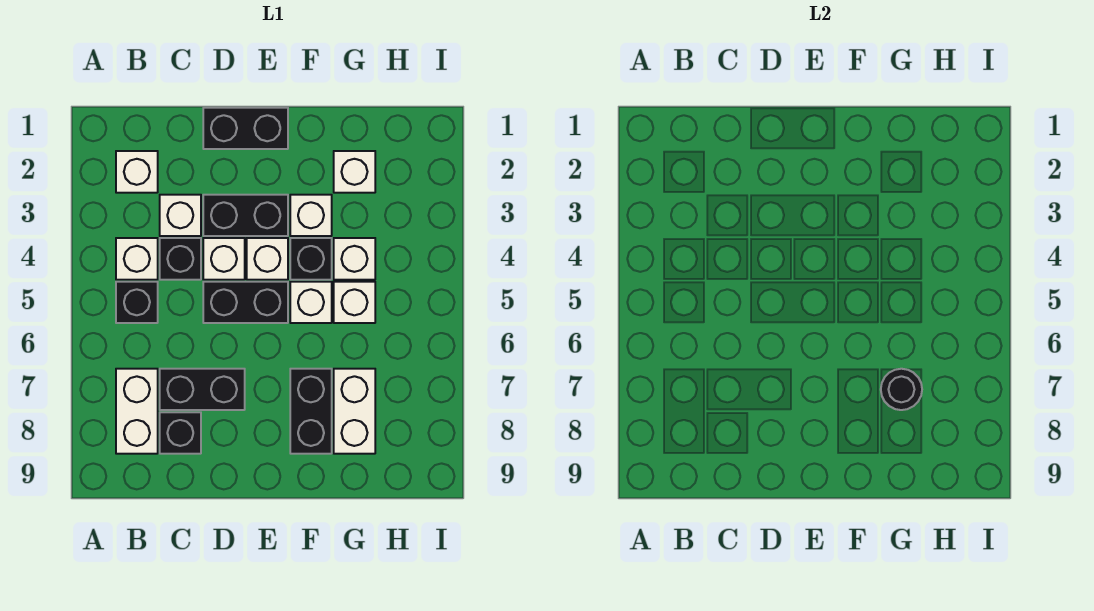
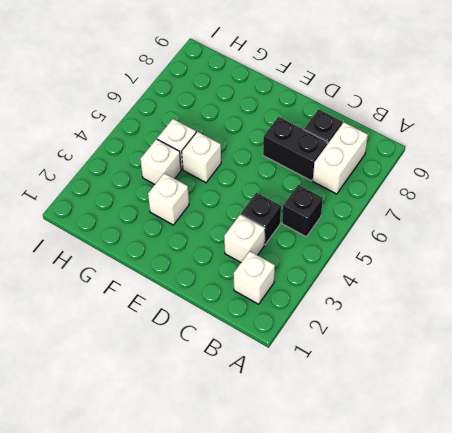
none -> white 1x1 brick [116,238,158,280]
none -> black 1x2 brick [203,108,288,149]
none -> black 1x2 brick [203,195,288,236]

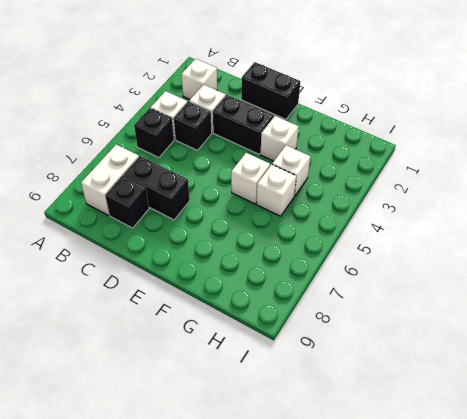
none -> white 1x1 brick [203,238,245,280]
none -> black 1x2 brick [203,282,288,323]
none -> white 1x1 brick [247,238,288,280]

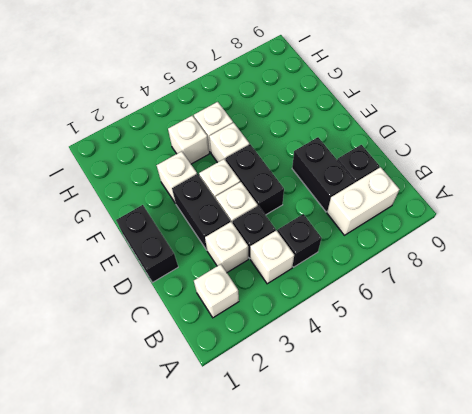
none -> black 1x1 brick [290,238,332,280]
none -> black 1x2 brick [290,369,332,454]
none -> white 1x1 brick [334,151,375,193]

